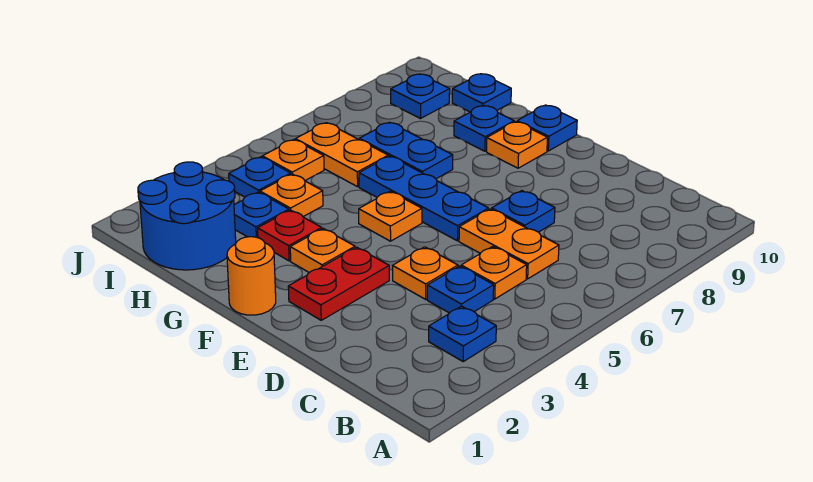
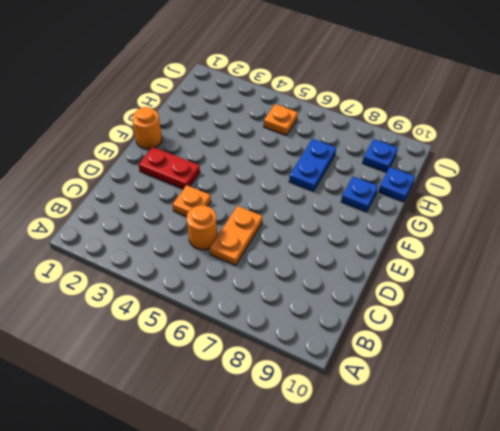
orange 1x1 round brick [187,205,217,250] -> orange 1x1 plate [461,246,527,299]
none -> blue 1x1 plate [429,306,496,361]
none -> blue 1x1 plate [427,266,494,313]
none -> blue 1x1 plate [492,191,555,232]

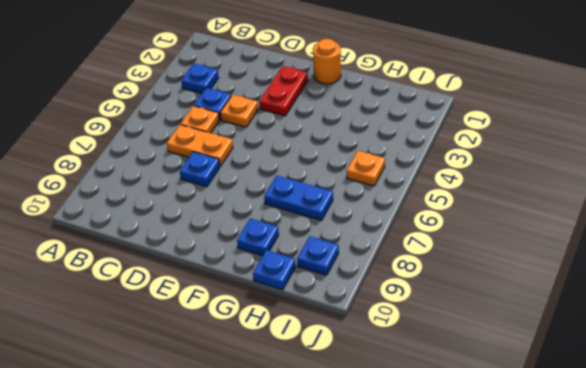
none -> blue 1x3 plate [359,156,488,241]
none -> orange 1x1 plate [290,229,355,272]
none -> orange 1x1 plate [359,191,422,241]

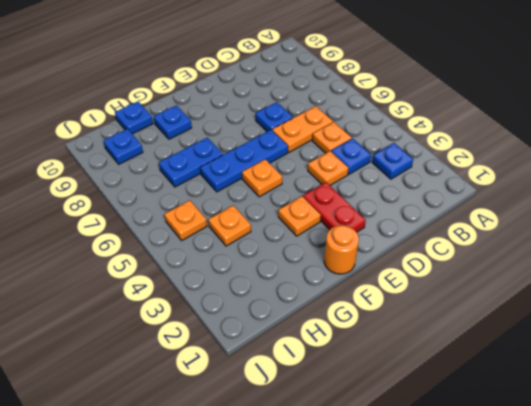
none -> orange 1x1 plate [487,122,547,168]
none -> blue 1x1 plate [517,105,577,151]
none -> red 1x1 plate [258,210,322,261]

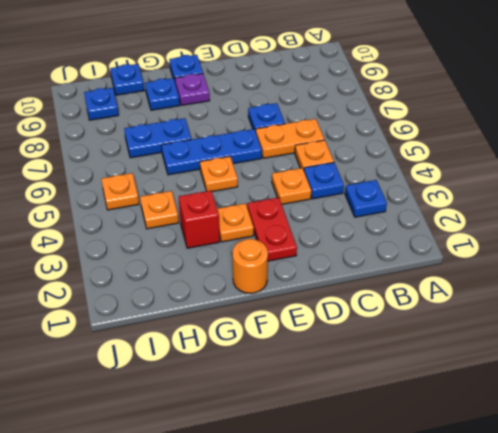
purple 1x1 plate [175,74,210,105] -> orange 1x1 plate [487,122,547,168]
red 1x1 brick [179,191,220,248] -> red 1x1 plate [258,210,322,261]
none -> blue 2x2 round brick [138,162,236,270]
none -> blue 1x1 plate [234,192,289,238]
none -> orange 1x2 plate [296,123,388,187]

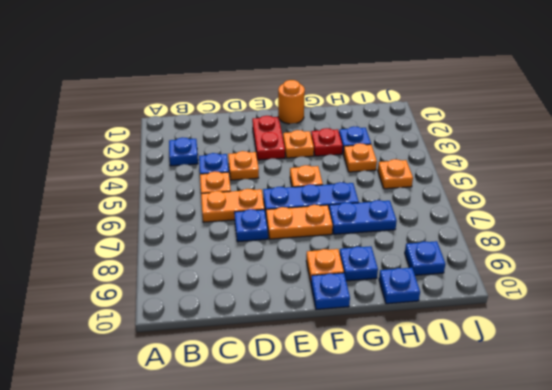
orange 1x2 plate [266,205,333,239] -> orange 1x2 plate moved to [296,123,388,187]
none -> blue 2x2 round brick [138,162,236,270]
none -> blue 1x1 plate [229,157,291,197]

